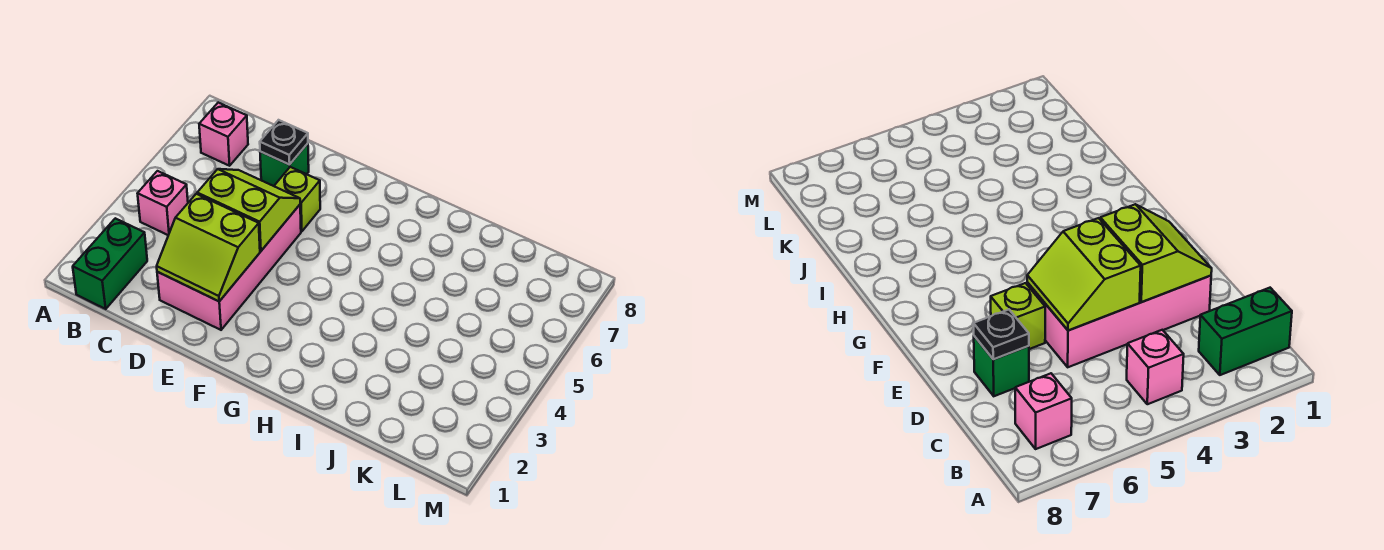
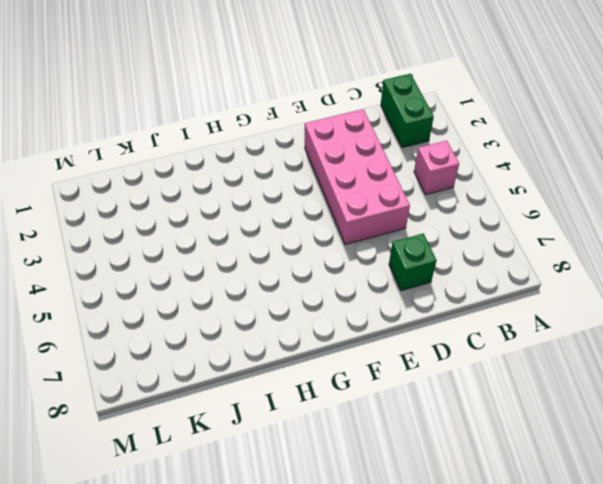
none -> pink 1x1 brick [199,103,248,166]
none -> lime 1x1 brick [274,167,320,232]

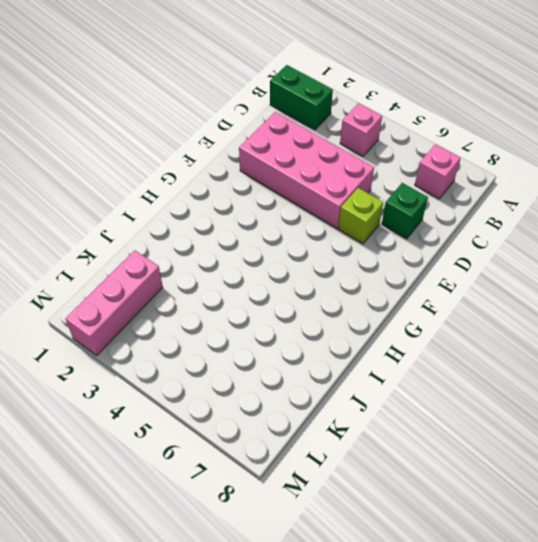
pink 1x3 brick [65,250,163,355] -> none
none -> lime 2x2 slope [157,194,260,301]
none -> lime 2x2 slope [197,169,300,251]

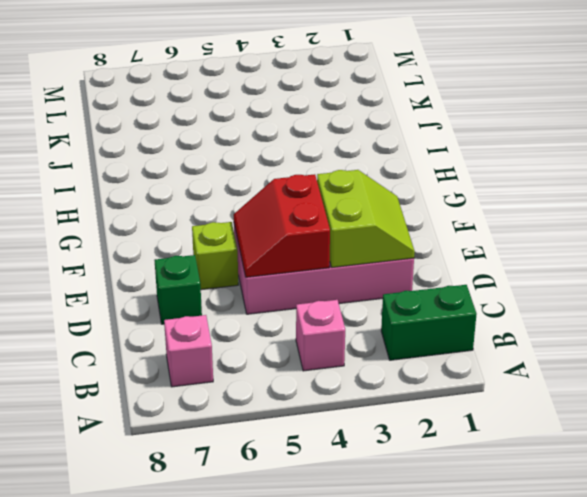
red 2x2 slope [234,174,330,277] -> lime 2x2 slope [197,169,300,251]
none -> black 1x1 plate [260,120,308,165]

